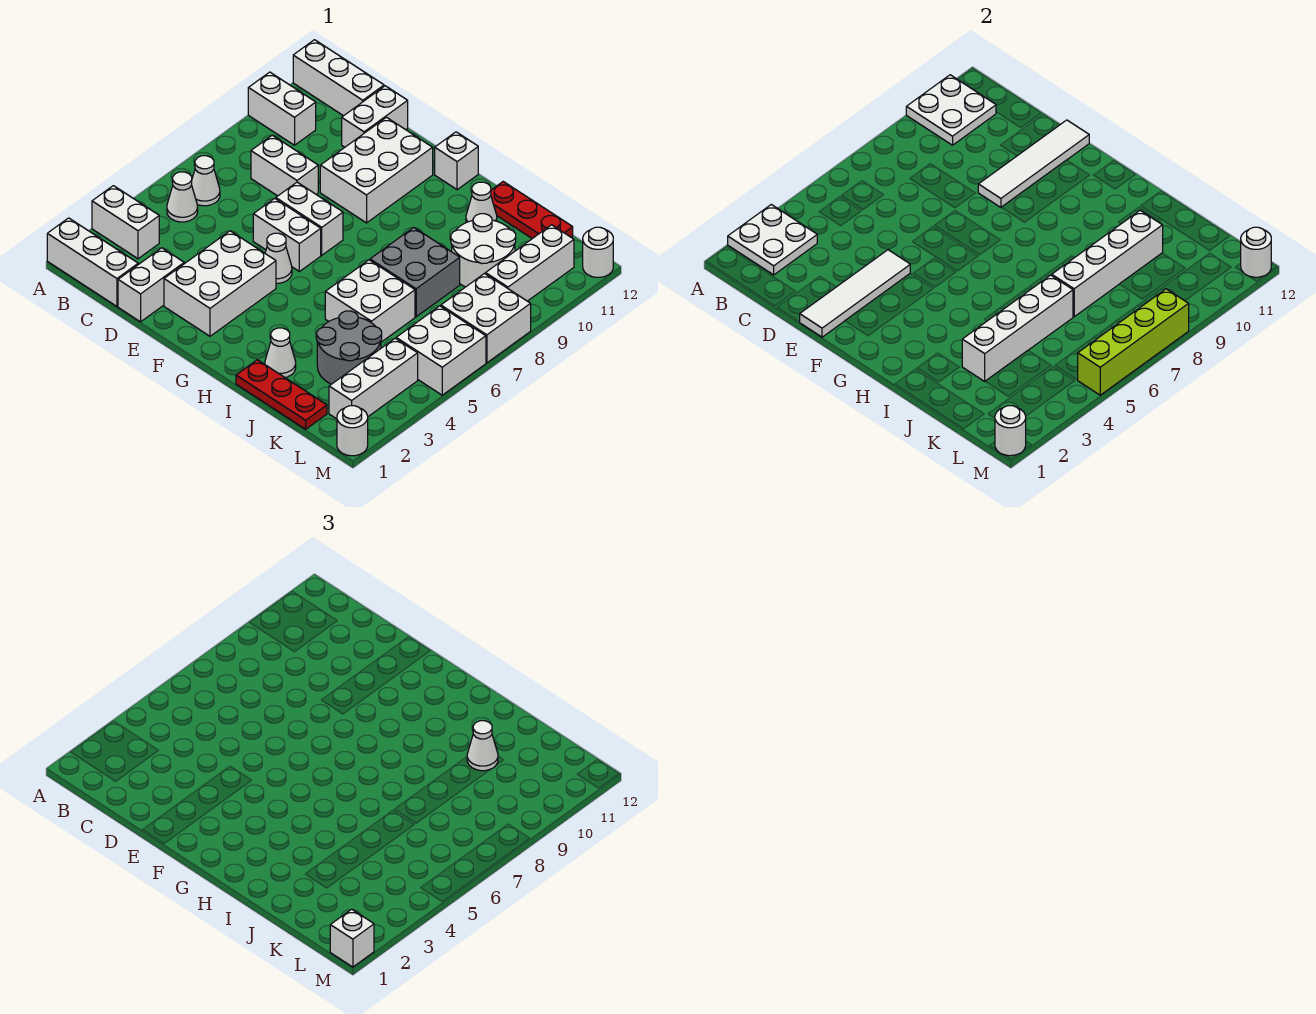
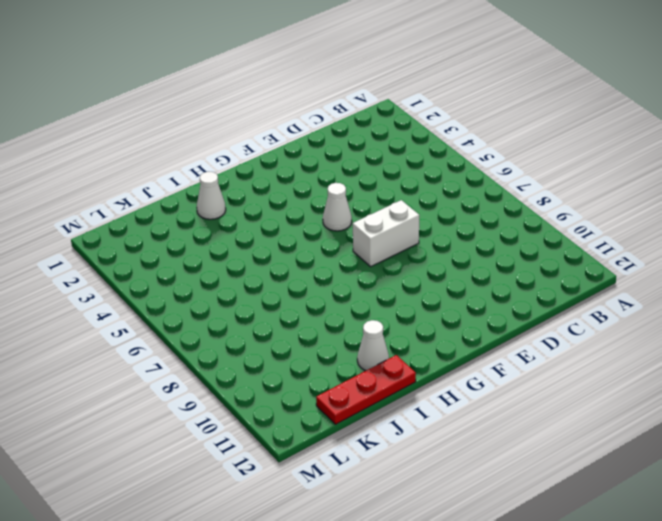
none -> white 1x3 brick [47,218,138,306]
none -> white 1x2 brick [92,186,159,259]
none -> white 1x2 brick [248,72,316,145]
none -> white 1x3 brick [293,40,384,116]

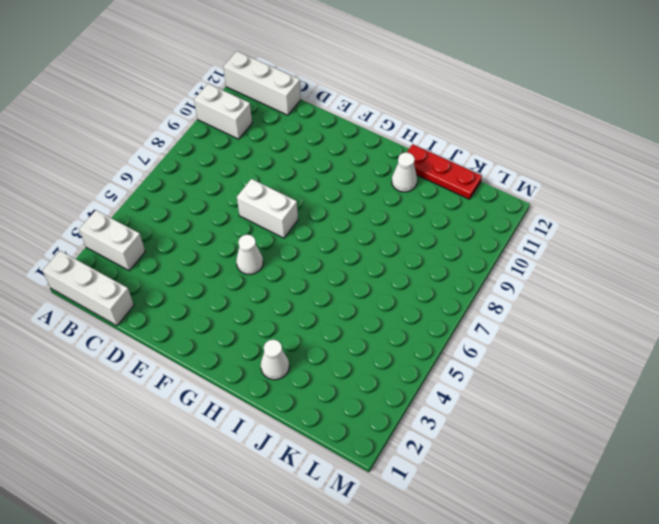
none -> white 1x1 cone [167,172,198,222]
none -> white 1x1 cone [192,156,220,206]
none -> white 1x2 brick [251,135,318,196]
none -> white 1x2 brick [118,248,184,322]

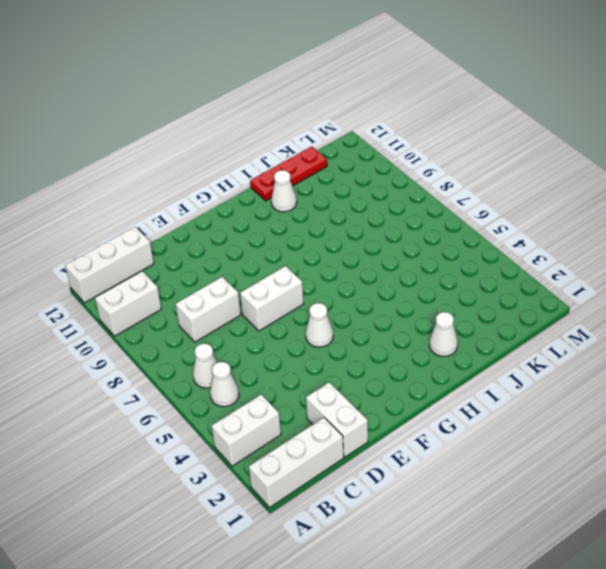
none -> white 1x2 brick [342,86,408,147]
none -> white 2x3 brick [164,231,276,336]
none -> white 1x2 brick [253,198,321,271]
none -> white 2x3 brick [320,117,433,223]

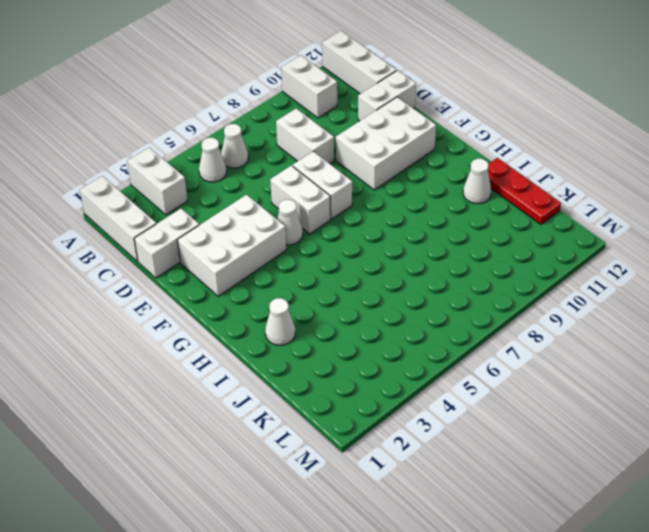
none -> white 1x1 brick [435,132,478,190]
none -> red 1x3 plate [236,360,327,429]
none -> white 2x2 brick [325,260,415,342]
none -> grey 2x2 brick [370,227,460,317]

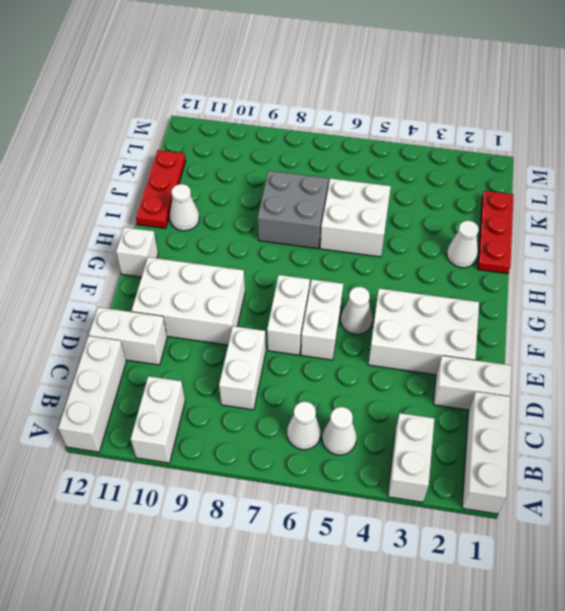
none -> grey 2x2 round brick [317,311,382,384]
none -> white 2x2 round brick [451,214,516,287]
none -> white 1x3 brick [329,338,418,419]
none -> white 2x2 brick [396,306,486,395]

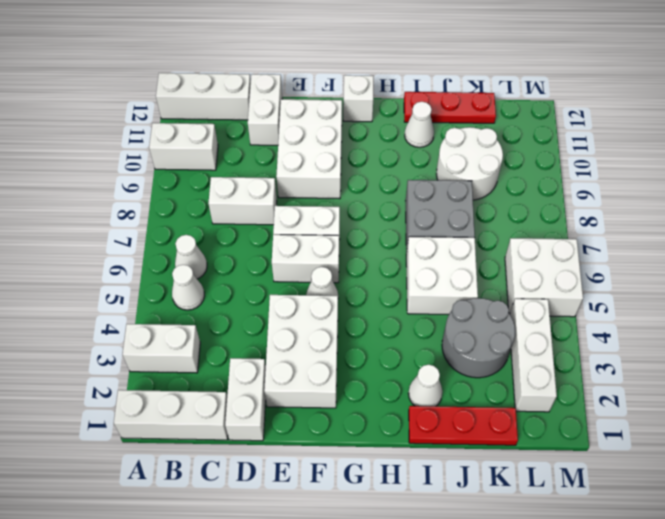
none -> white 2x2 brick [441,274,531,363]
none -> white 1x3 brick [486,225,574,301]
none -> white 1x1 round brick [337,406,368,456]
none -> white 1x1 round brick [583,227,613,277]

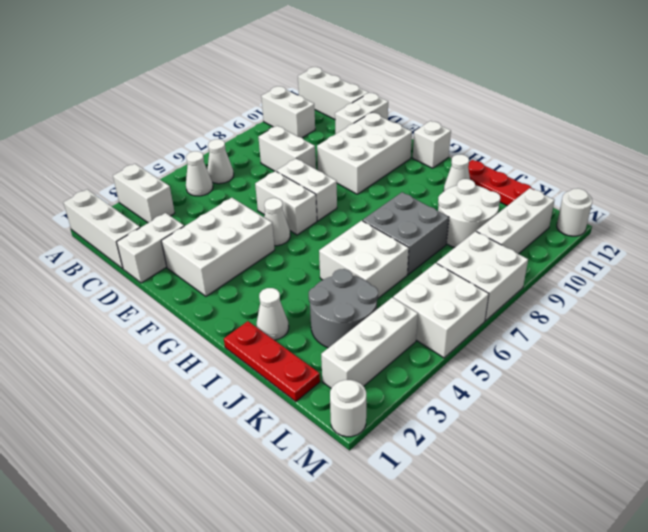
none -> white 2x2 plate [728,204,817,275]
none -> white 2x2 plate [906,75,996,145]
none -> white 1x4 tile [800,250,910,337]
none -> white 1x4 tile [978,120,1089,207]

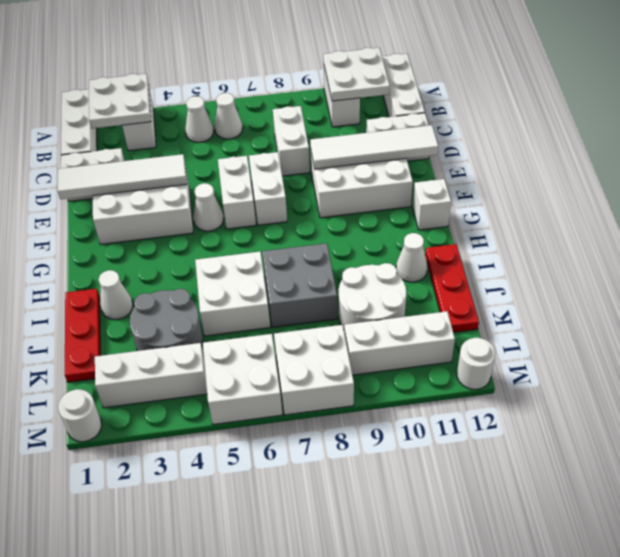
none -> white 1x4 brick [962,275,1073,381]
none -> white 1x4 brick [1052,211,1163,317]
none -> white 1x1 round brick [995,406,1026,456]
none -> lime 1x4 brick [1078,289,1189,395]

